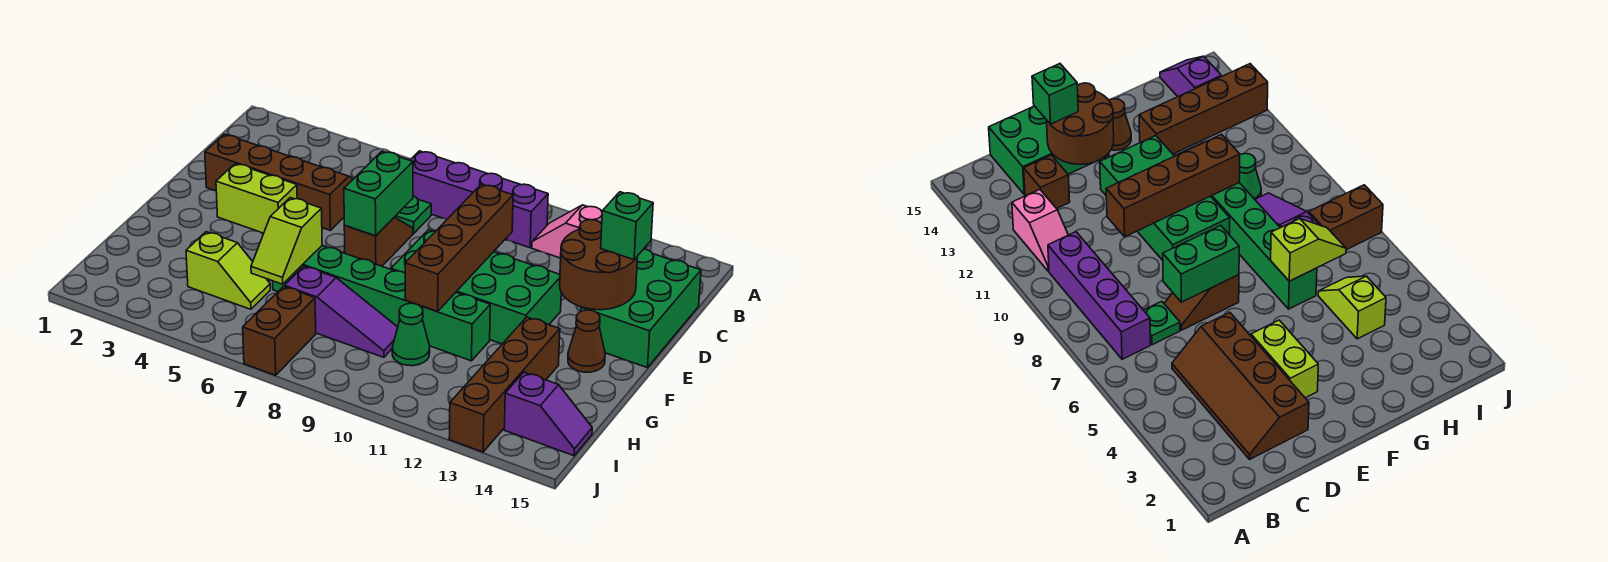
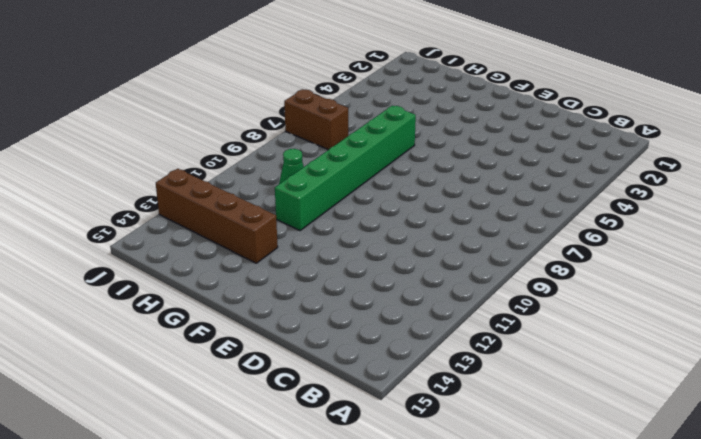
none -> purple 1x4 brick [410,151,548,248]
none -> pink 1x2 slope [532,205,602,258]
none -> brown 2x4 slope [205,134,353,230]

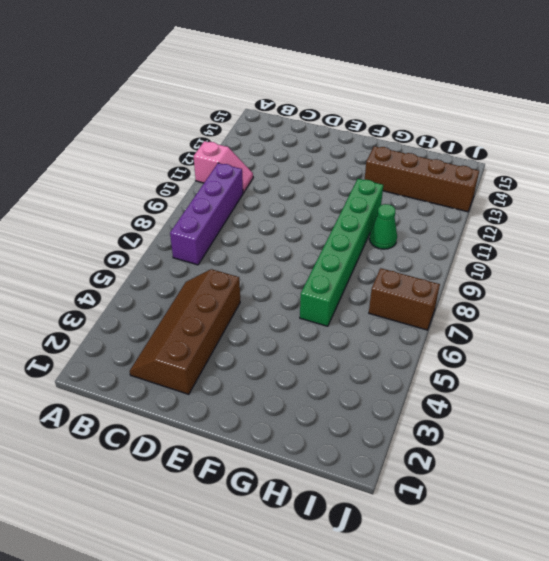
pink 1x2 slope [194,141,253,193] -> pink 1x2 slope turned to [532,205,602,258]
none -> green 1x1 plate [395,196,431,233]
none -> brown 1x1 brick [1024,155,1070,209]
none -> green 2x3 brick [581,249,701,368]

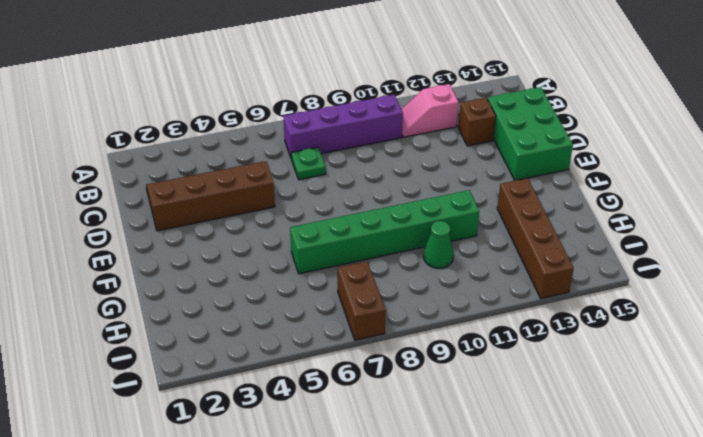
none -> brown 1x2 slope [344,217,413,266]
none -> lime 1x2 brick [216,164,297,233]
none -> green 2x4 brick [391,230,561,344]

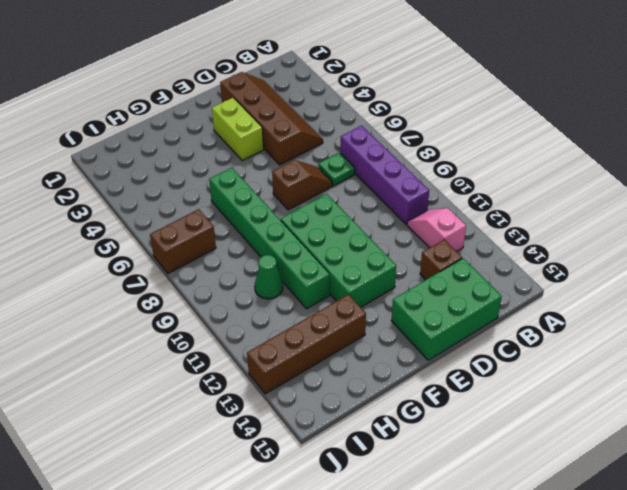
none -> brown 1x1 cone [568,310,605,372]
none -> lime 1x2 slope [186,232,270,309]
none -> purple 1x3 slope [284,266,398,357]

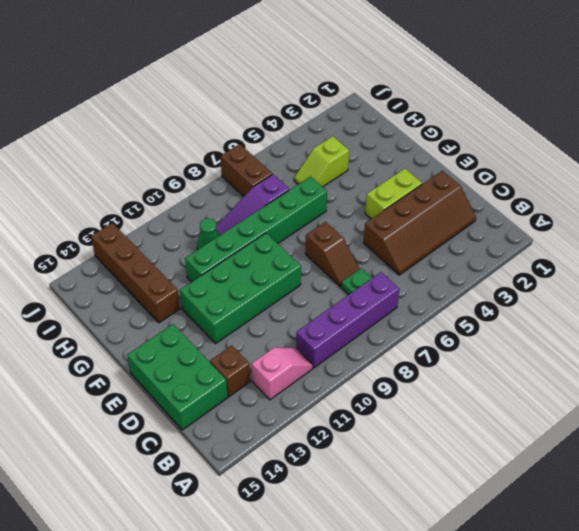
none -> brown 1x1 cone [568,310,605,372]
none -> purple 1x2 slope [504,372,592,456]
none -> green 1x2 brick [344,151,413,236]

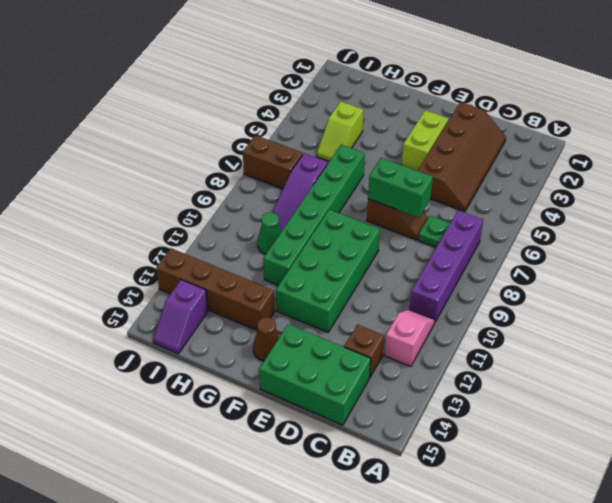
none -> brown 1x4 brick [405,184,513,311]
none -> brown 2x2 round brick [560,220,638,310]
none -> lime 1x2 slope [251,198,322,284]

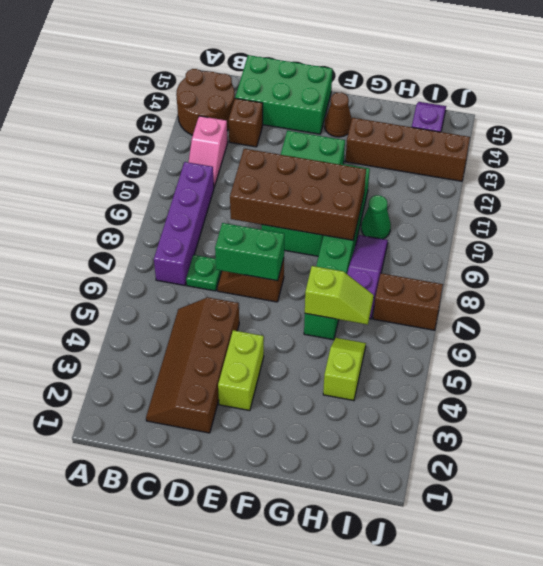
brown 2x2 round brick [176,69,235,135] -> brown 2x2 round brick moved to [560,220,638,310]
brown 2x4 brick [230,149,366,240] -> brown 1x4 brick [405,184,513,311]
none -> green 1x1 brick [601,192,653,260]

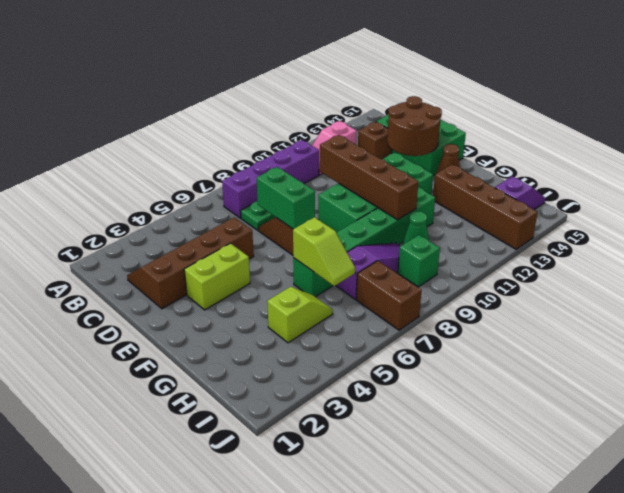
green 1x1 brick [398,235,440,287] -> green 1x1 brick moved to [601,192,653,260]

